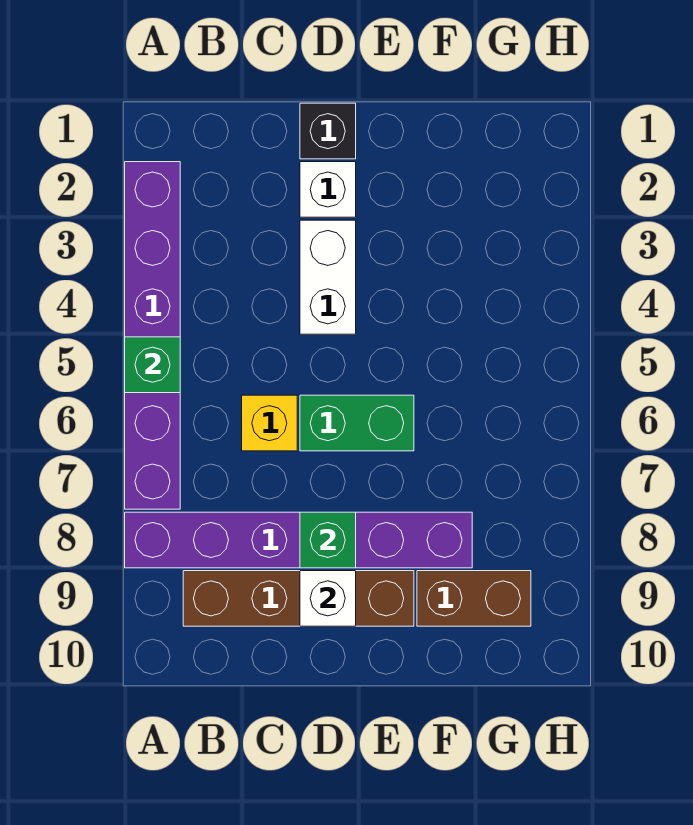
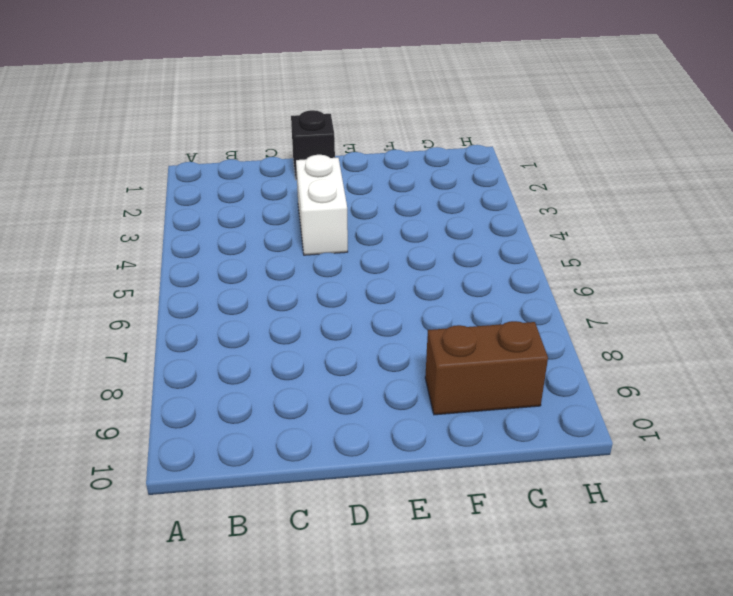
none -> purple 1x6 brick [125,162,180,509]
none -> purple 1x6 brick [125,512,472,568]
none -> brown 1x4 brick [183,571,414,626]

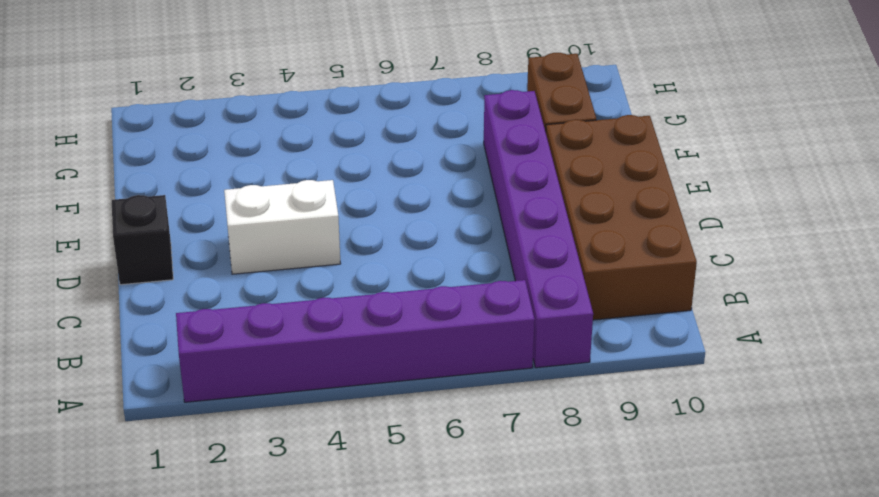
brown 2x4 brick [546,115,697,320] -> brown 1x4 brick [183,571,414,626]
none -> yellow 1x1 brick [242,395,297,451]
none -> white 1x1 brick [300,162,356,217]
none -> green 1x2 brick [300,395,414,451]

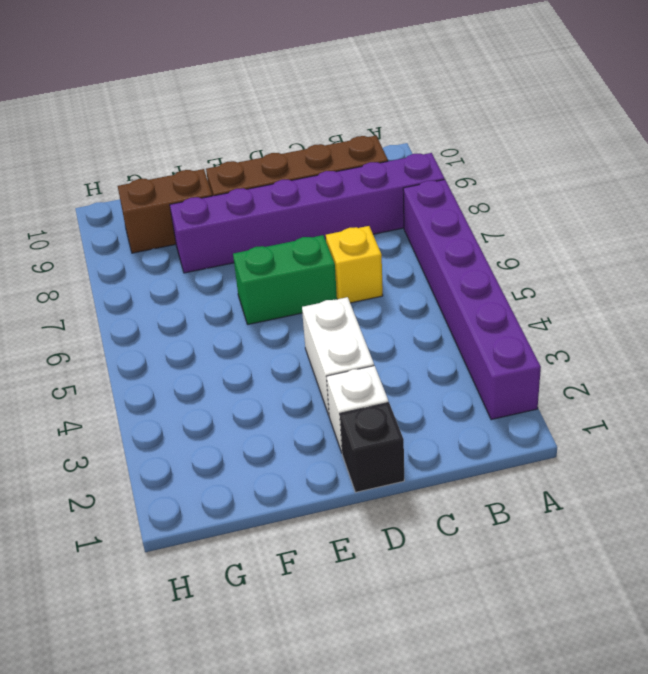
none -> green 1x1 brick [125,337,180,393]
none -> green 1x1 brick [300,512,356,568]
none -> white 1x1 brick [300,571,356,626]

